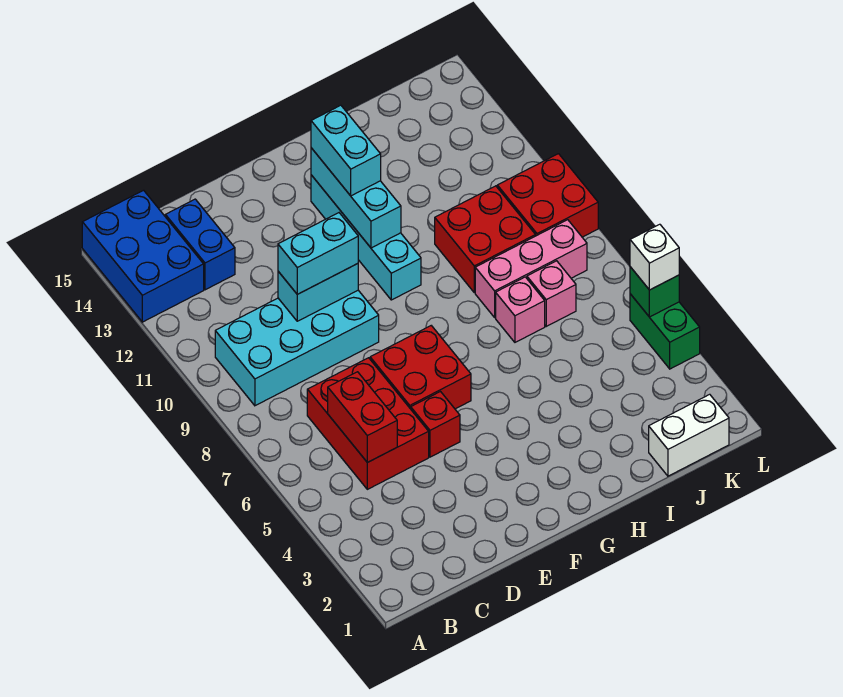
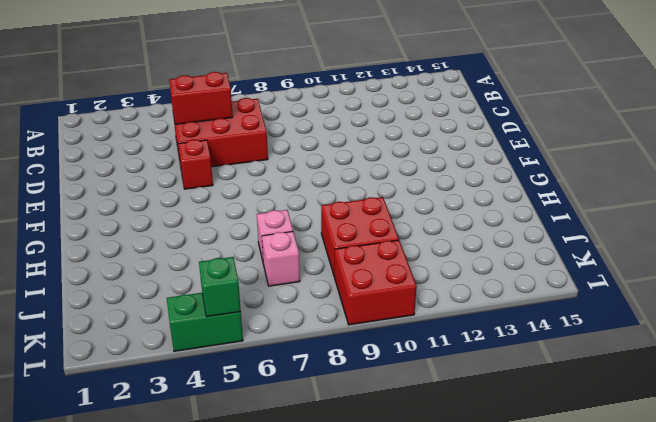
none -> blue 2x3 brick [82,190,204,322]
none -> cyan 2x4 brick [215,290,379,406]
none -> blue 1x2 brick [165,199,235,290]

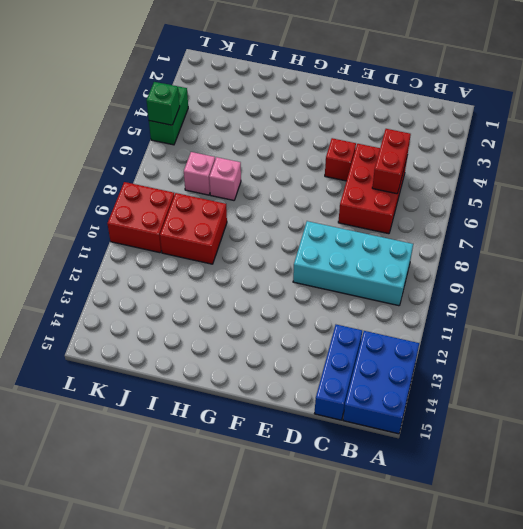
blue 1x3 brick [314,325,362,420] -> blue 1x2 brick [165,199,235,290]
none -> red 2x2 brick [370,326,471,409]
none -> cyan 1x4 brick [311,175,421,300]
none -> pink 1x3 brick [475,220,587,317]

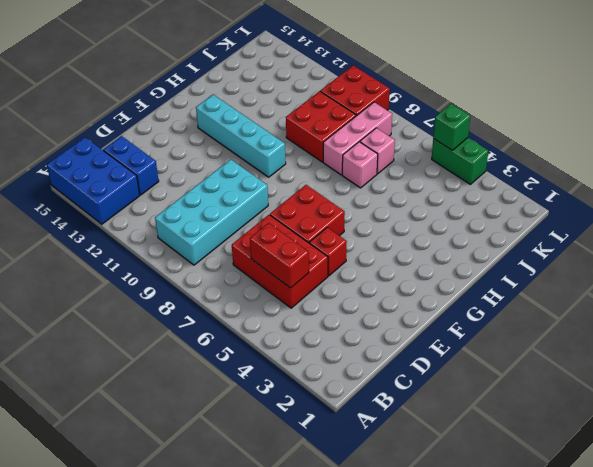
none -> white 1x2 brick [649,394,729,476]
none -> cyan 1x2 brick [278,264,358,321]
none -> cyan 1x3 brick [311,148,401,248]

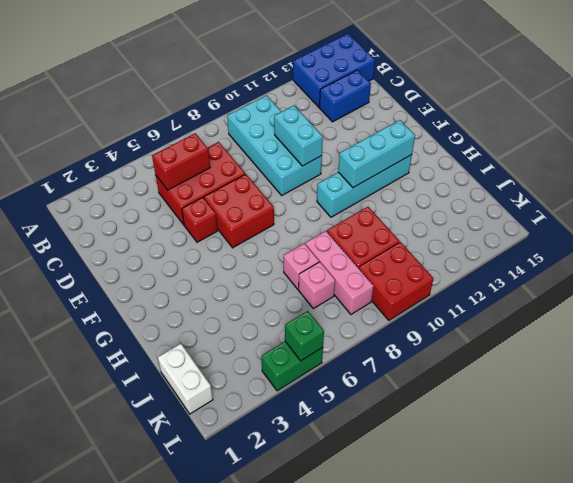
none -> cyan 1x2 brick [278,213,358,294]
none -> cyan 1x2 brick [311,105,381,196]
none -> white 1x1 brick [630,224,679,290]

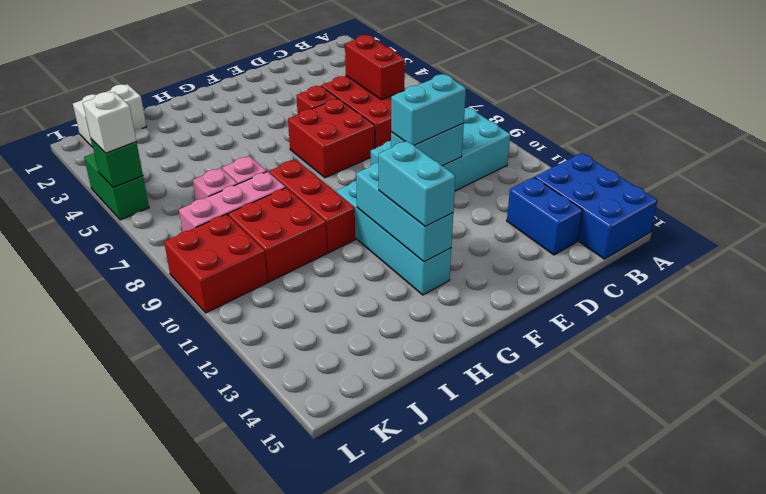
red 1x3 brick [269,160,355,253] -> none

